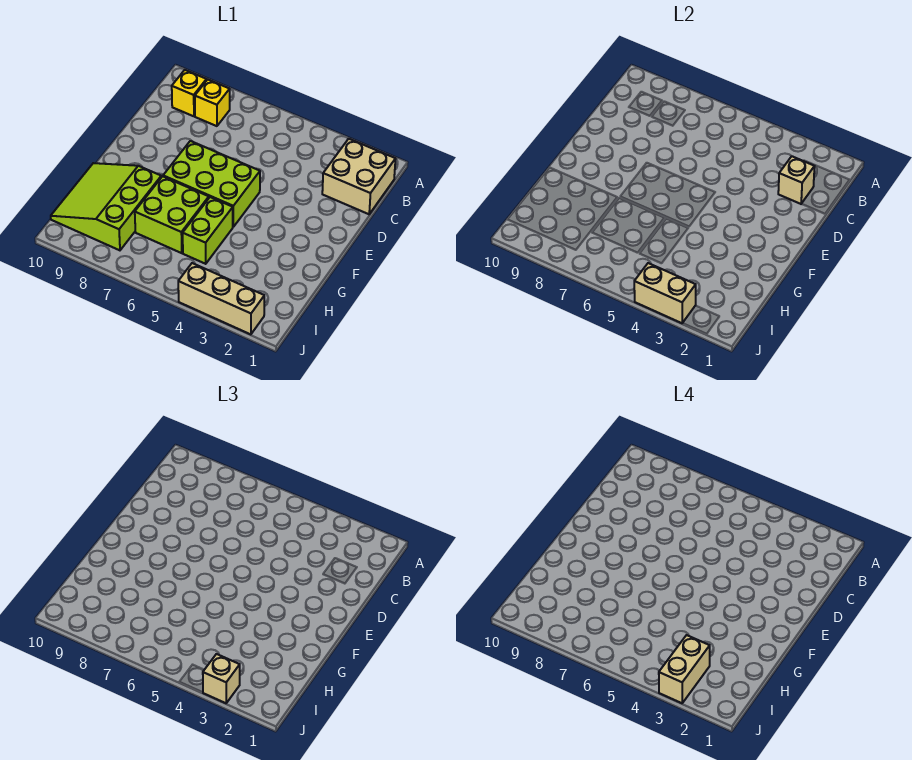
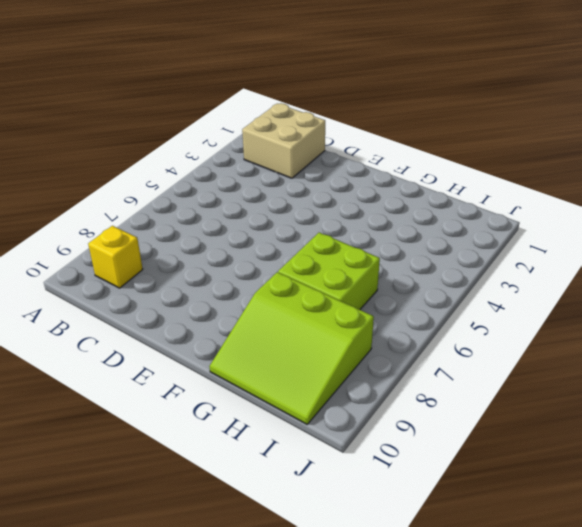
none -> yellow 1x1 brick [195,80,230,126]
none -> lime 2x3 brick [163,141,260,227]
none -> lime 1x2 brick [183,197,233,264]

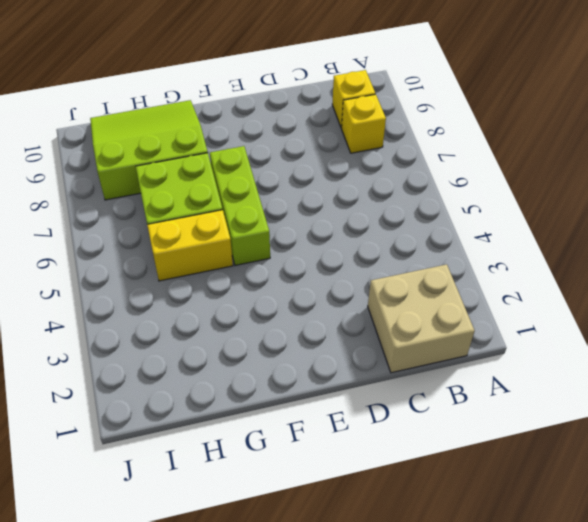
lime 1x3 brick [210,146,270,265] -> lime 2x3 brick [163,141,260,227]
yellow 1x2 brick [147,210,233,281] -> lime 1x2 brick [183,197,233,264]
none -> tan 1x3 brick [178,263,264,334]
none -> tan 1x1 brick [778,156,815,204]
none -> tan 1x2 brick [634,263,696,323]

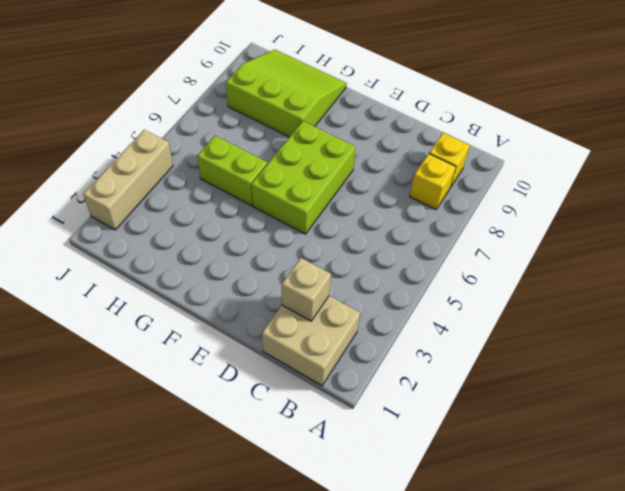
none -> lime 2x2 brick [135,176,209,253]
none -> tan 1x2 brick [634,263,696,323]
none -> tan 1x1 brick [203,654,240,703]

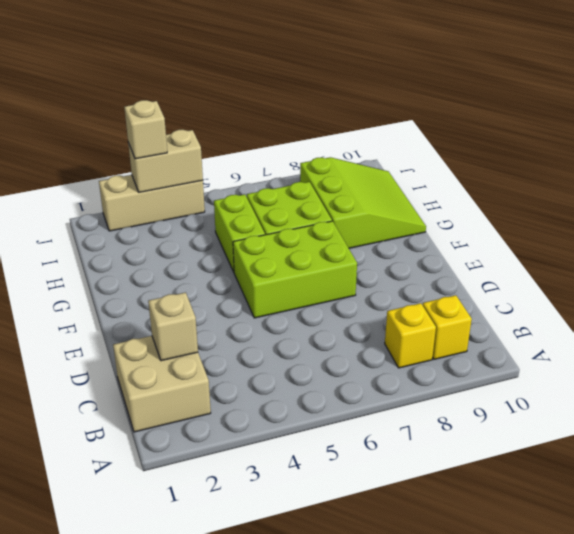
none -> tan 1x2 brick [659,635,710,703]

